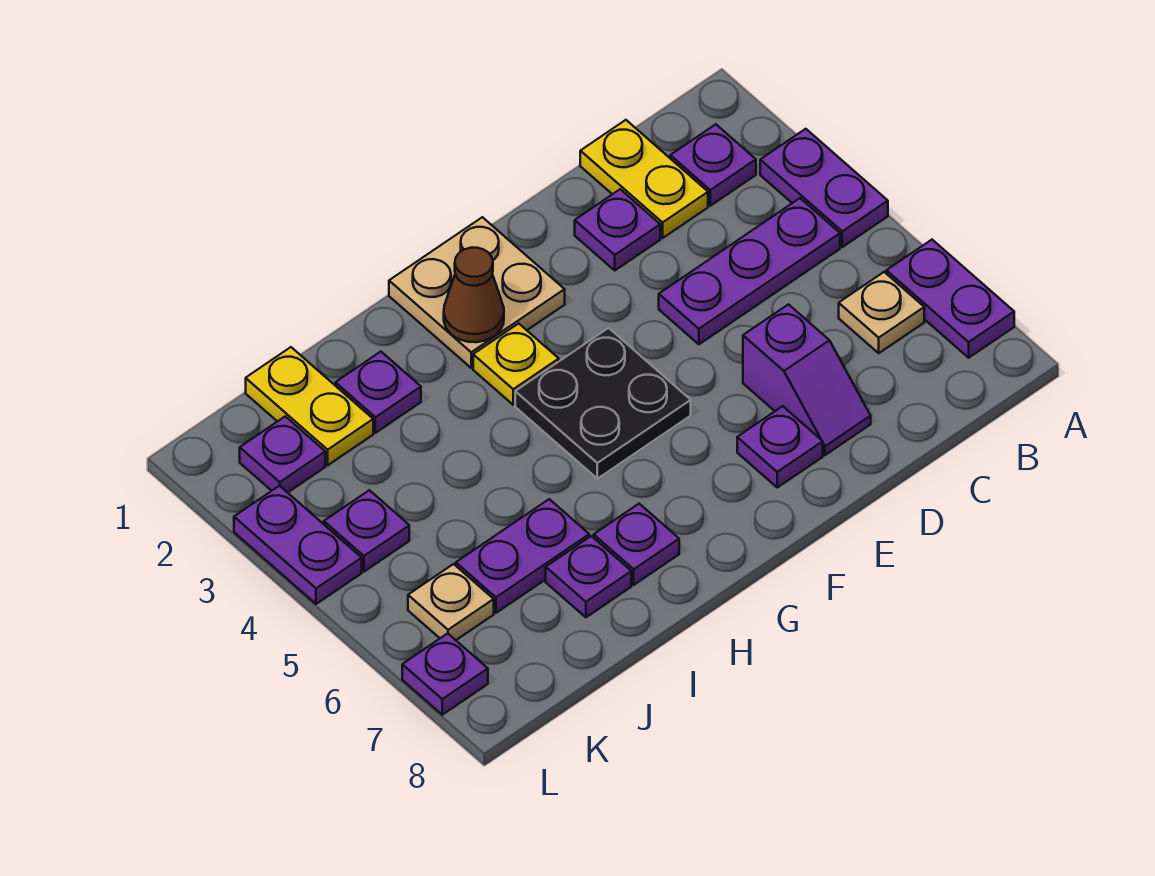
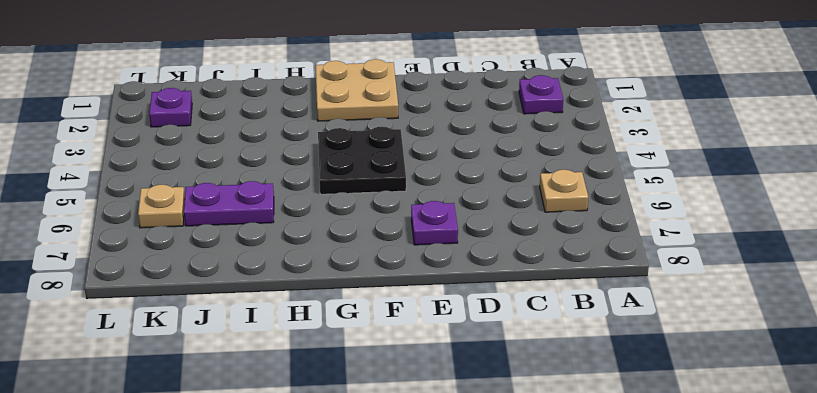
none -> purple 1x2 plate [760,129,888,247]
none -> purple 1x2 plate [886,240,1014,358]
none -> purple 1x3 plate [659,198,840,344]

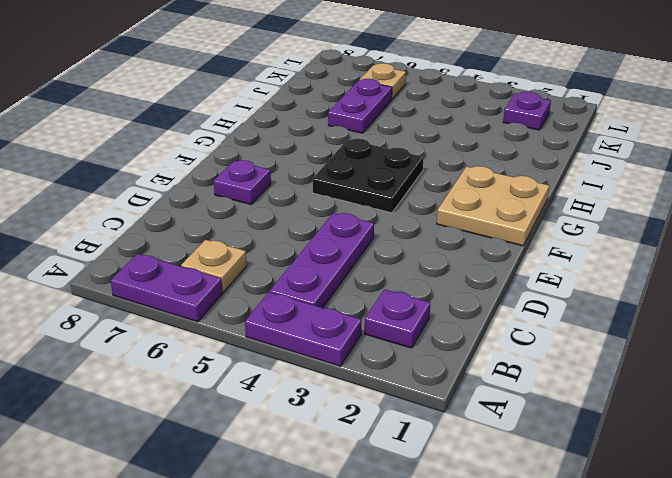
none -> yellow 1x2 plate [580,120,708,238]
none -> purple 1x1 plate [575,189,660,270]
none -> purple 1x2 slope [743,304,871,455]

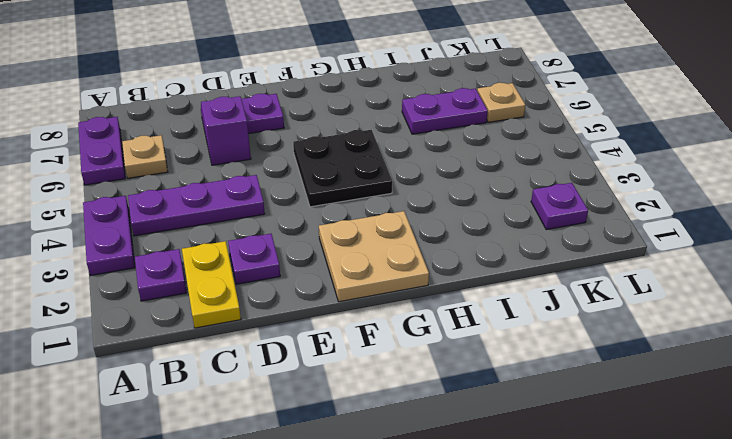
none -> yellow 1x1 plate [473,323,559,405]
none -> purple 1x1 plate [594,504,679,585]
none -> purple 1x1 plate [335,352,421,433]

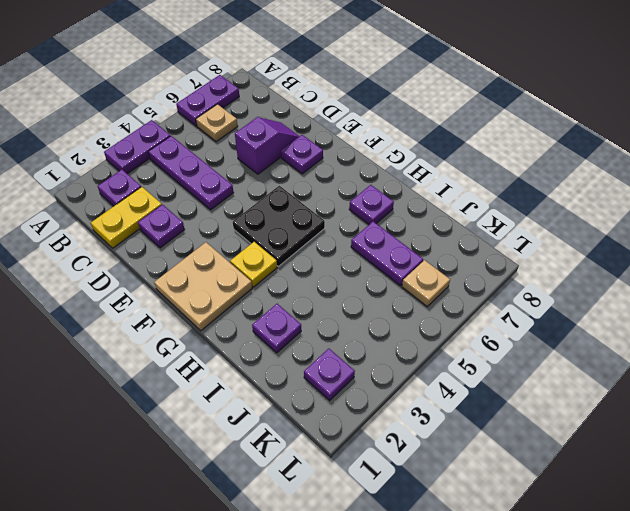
none -> purple 1x1 plate [546,536,631,617]
none -> yellow 1x2 plate [246,347,373,465]
none -> purple 1x1 plate [324,490,409,571]

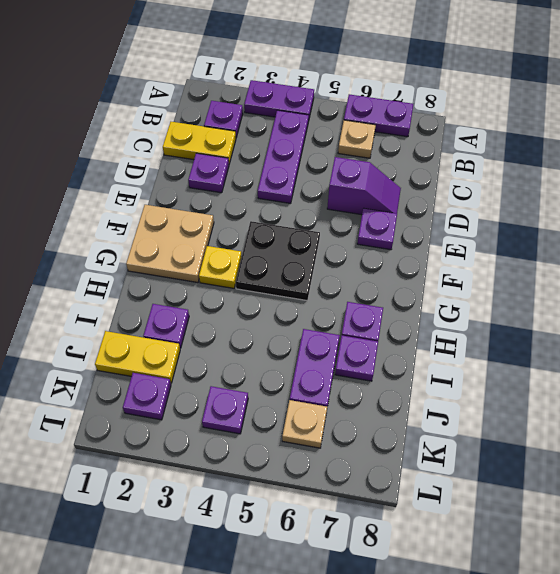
none -> purple 1x2 plate [234,486,362,604]
none -> purple 1x1 plate [402,633,488,715]
none -> brown 1x1 cone [444,248,504,342]

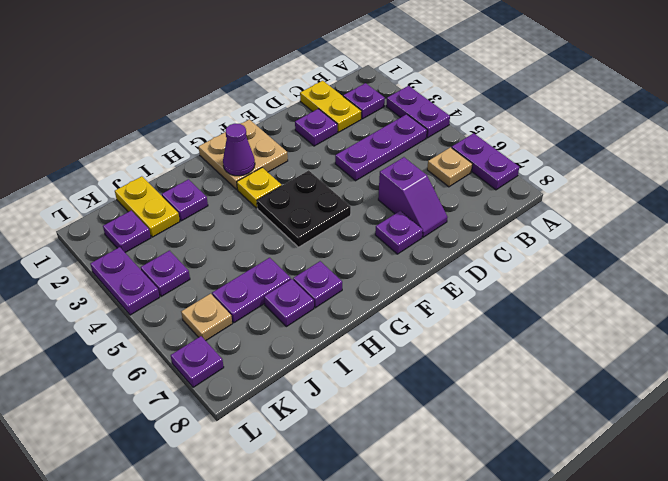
purple 1x1 cone [223,124,255,176] -> brown 1x1 cone [444,248,504,342]

